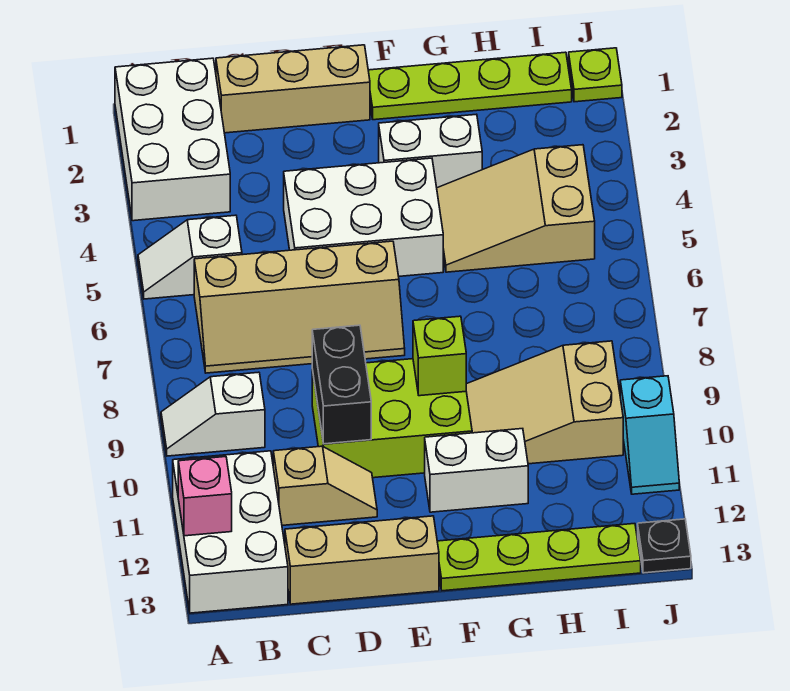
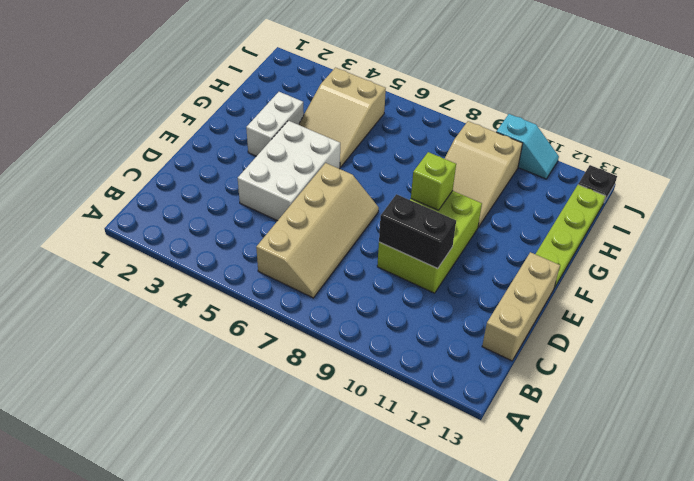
none -> white 2x3 brick [115,58,230,221]
none -> white 1x2 slope [138,215,242,299]
none -> white 1x2 slope [161,372,265,456]

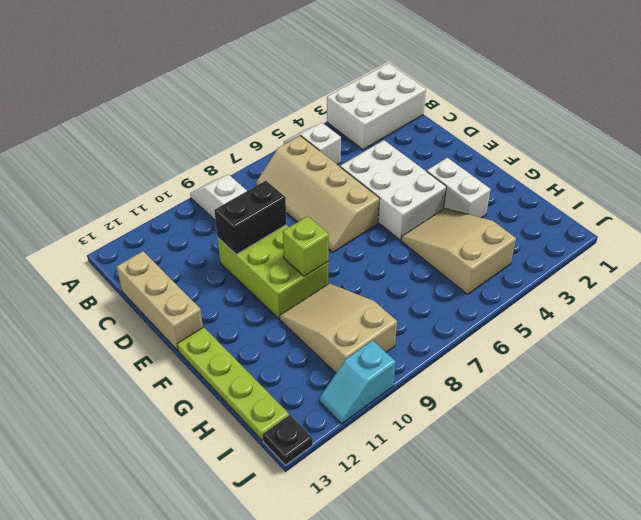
none -> white 2x3 brick [173,451,288,613]
none -> tan 1x3 brick [216,45,370,133]
none -> tan 1x2 slope [273,446,377,525]

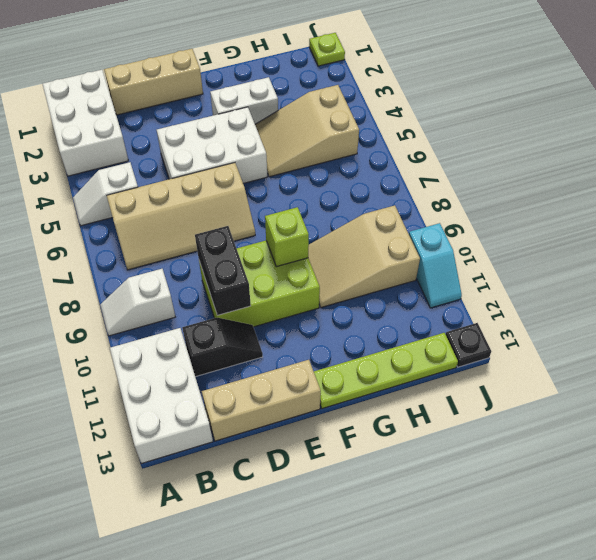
black 1x2 slope [182,317,263,377] -> tan 1x2 slope [273,446,377,525]
none -> lime 1x4 plate [368,52,572,120]
none -> white 1x2 brick [425,429,528,512]
none -> pink 1x1 brick [178,457,232,536]

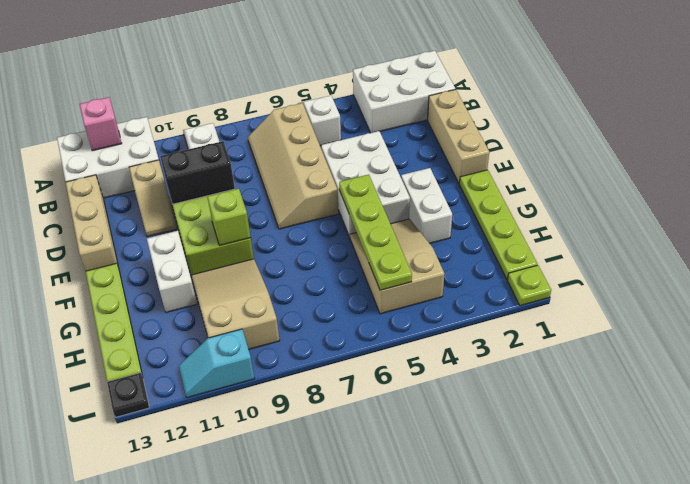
lime 1x4 plate [339,175,412,290] -> none

